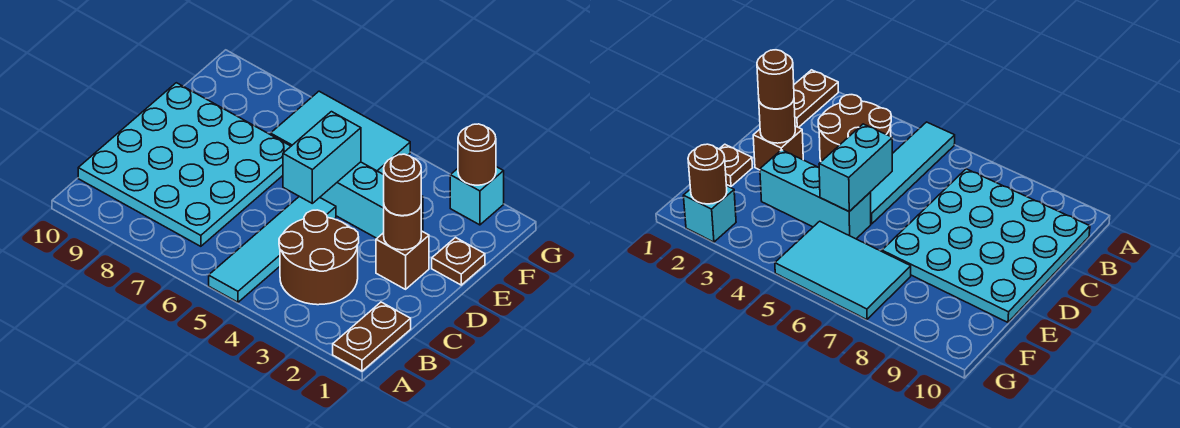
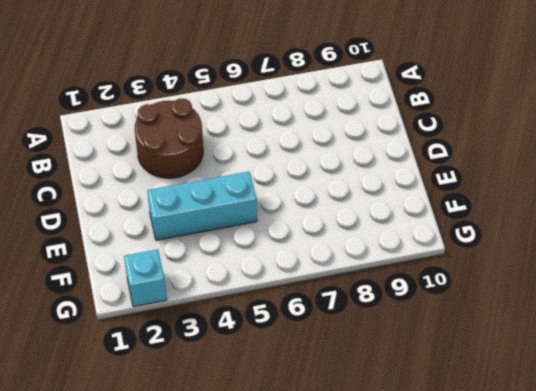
none -> brown 1x2 plate [333,302,411,371]
none -> cyan 1x4 tile [209,197,336,302]
none -> cyan 4x4 plate [78,83,291,246]

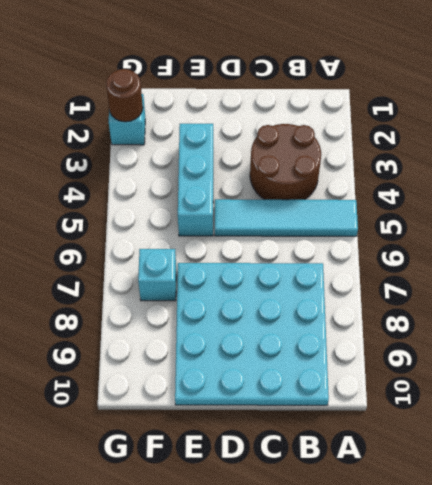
cyan 1x1 brick [138,249,176,301] -> cyan 2x3 tile [271,91,410,175]
none -> brown 1x2 plate [333,302,411,371]
none -> brown 1x1 brick [376,231,429,289]
none -> brown 1x1 plate [432,238,485,285]

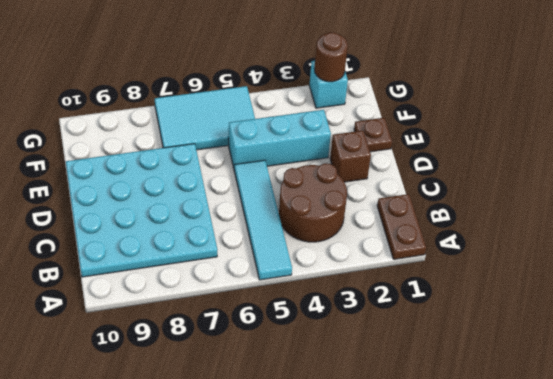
none -> brown 1x1 round brick [384,206,421,250]
none -> cyan 1x2 brick [283,112,361,203]
none -> brown 1x1 round brick [384,154,421,216]

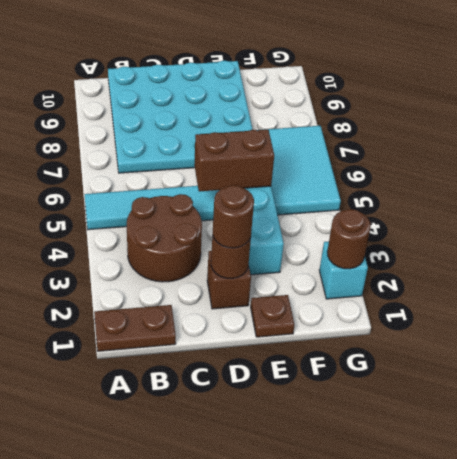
brown 1x2 brick [194,130,274,192] -> cyan 1x2 brick [283,112,361,203]

